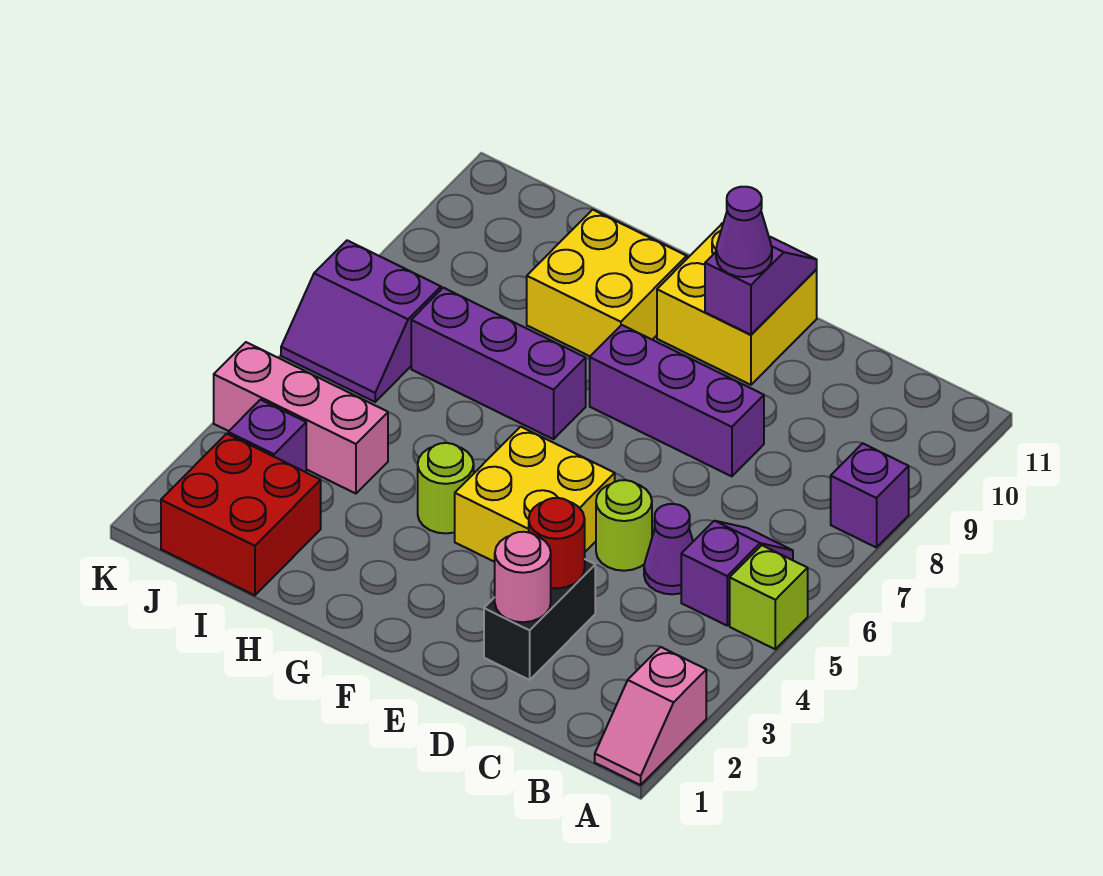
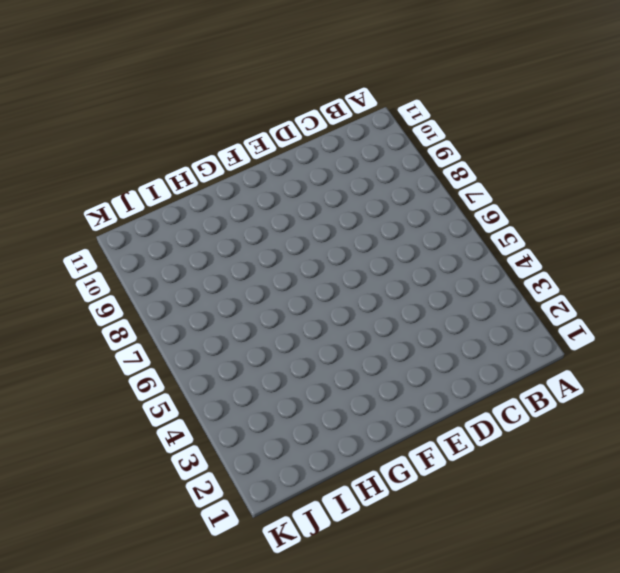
none -> pink 1x2 slope [595,647,706,785]
none -> lime 1x1 brick [730,545,808,649]
none -> purple 1x1 brick [831,443,909,548]

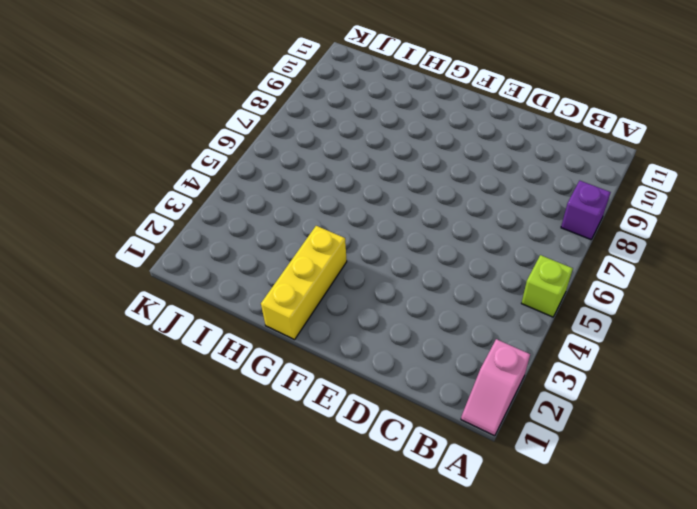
yellow 1x3 brick [261,226,347,340] -> none
none -> purple 1x2 slope [681,521,793,625]
none -> purple 1x1 cone [644,504,693,594]
none -> black 1x2 brick [484,559,595,680]

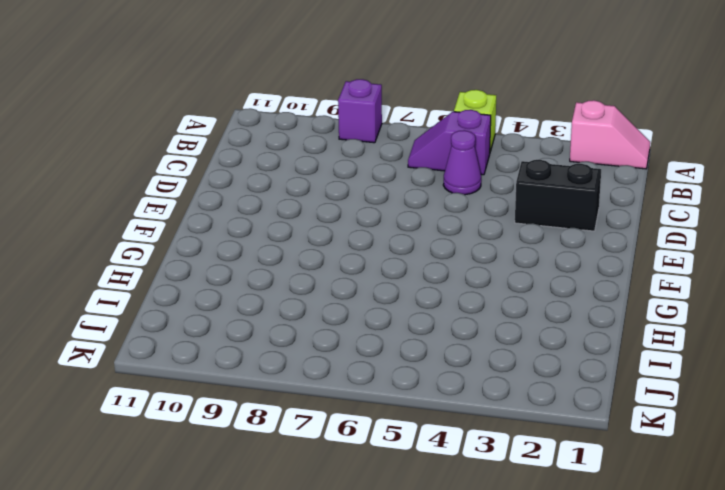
none -> lime 1x1 round brick [596,480,652,571]
none -> purple 1x3 brick [590,325,764,476]
none -> yellow 2x2 brick [455,427,615,562]

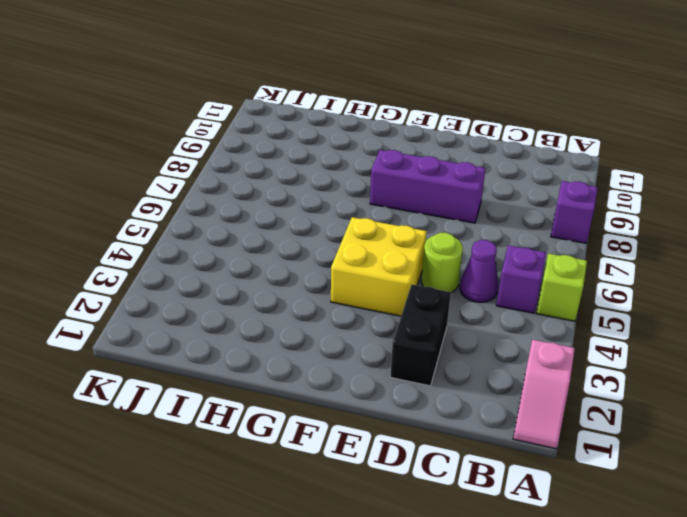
none -> yellow 2x2 brick [657,223,817,385]
none -> lime 1x1 round brick [418,443,474,533]
none -> purple 1x3 brick [411,288,586,439]

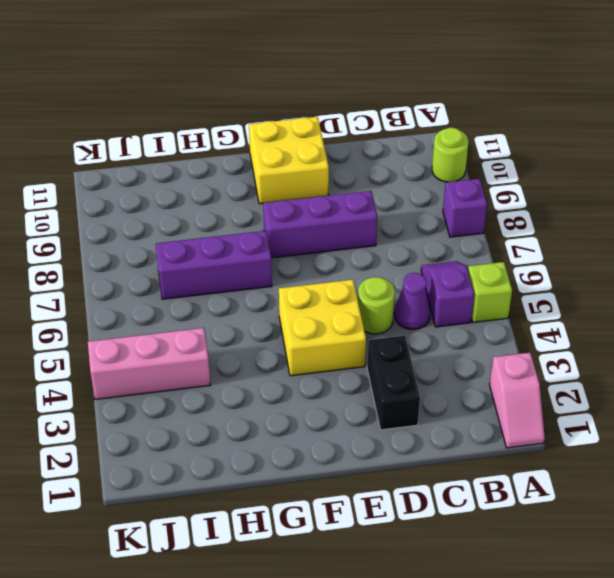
lime 1x1 round brick [432,128,469,182] -> lime 1x1 round brick moved to [418,443,474,533]
none -> yellow 2x2 brick [527,210,687,356]
none -> red 2x2 brick [161,434,321,595]
none -> purple 1x1 brick [228,400,306,472]

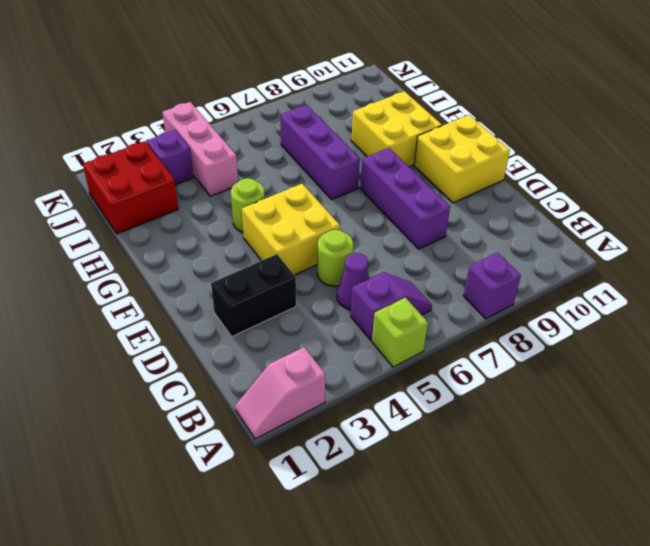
none -> purple 2x2 slope [281,240,441,402]
none -> pink 1x1 round brick [495,532,551,622]
none -> red 1x1 round brick [529,498,585,588]

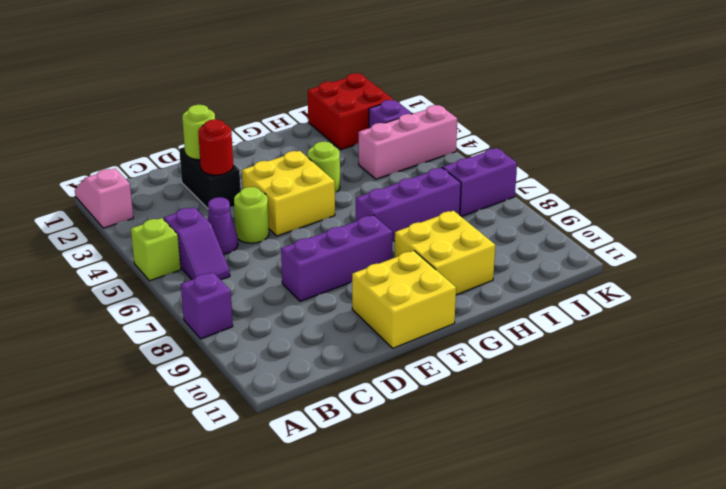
lime 1x1 round brick [182,105,215,160] -> pink 1x1 round brick [495,532,551,622]
none -> purple 1x2 slope [705,237,817,335]
none -> purple 1x1 cone [716,187,772,277]

